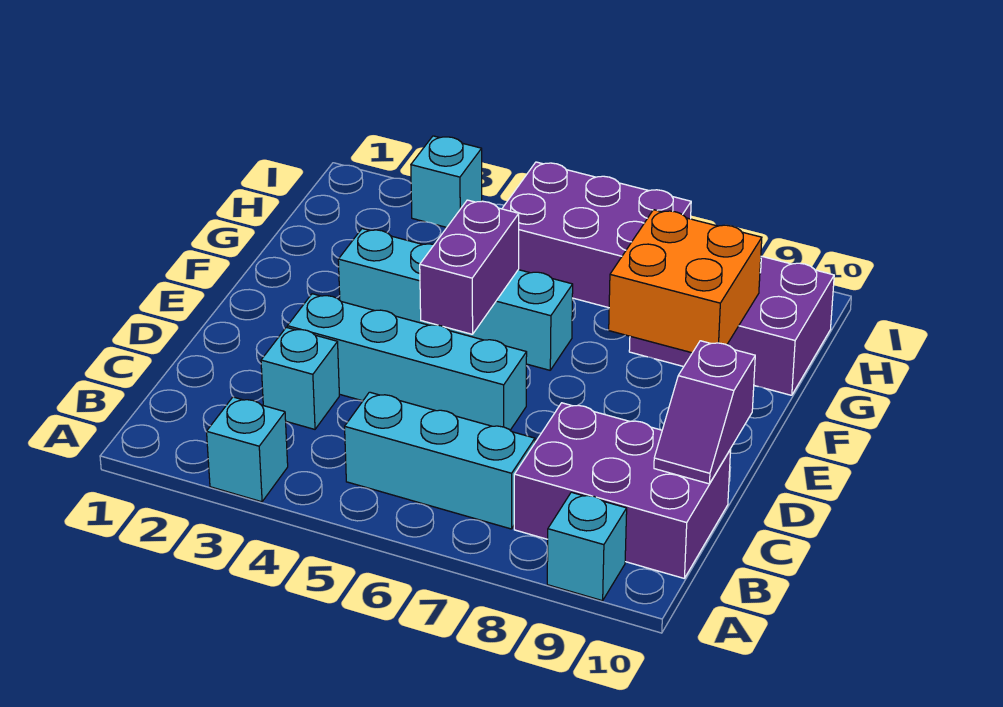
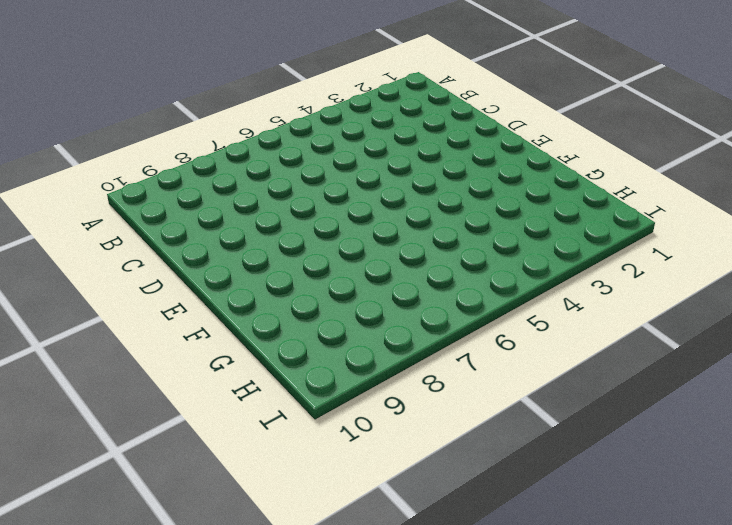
none -> cyan 1x1 brick [207,397,288,502]
none -> cyan 1x1 brick [547,492,627,601]
none -> cyan 1x3 brick [345,392,535,529]

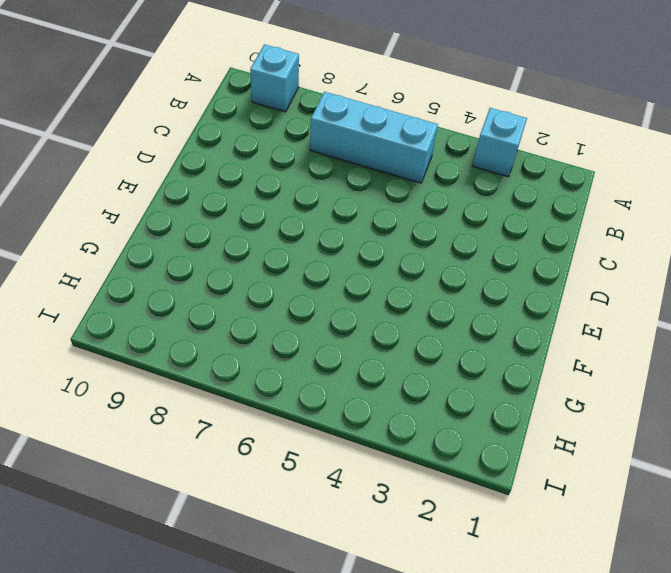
none -> purple 2x3 brick [514,403,731,578]
none -> cyan 1x1 brick [261,327,339,429]
none -> cyan 1x4 brick [287,294,527,430]

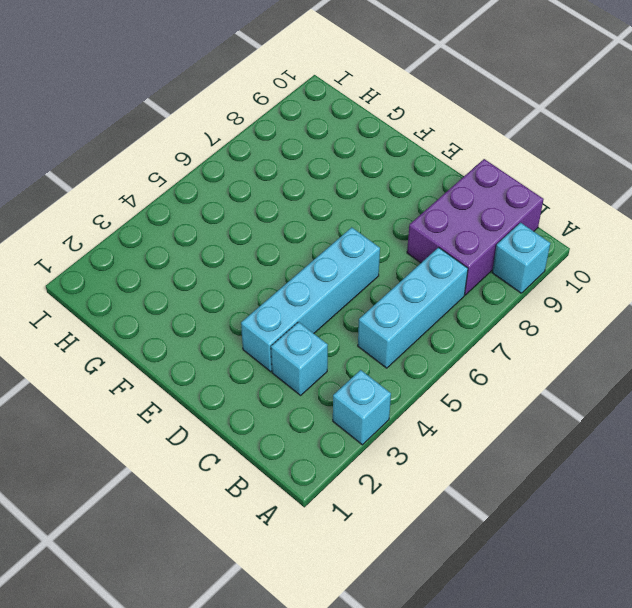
none -> cyan 1x4 brick [338,229,573,370]
none -> purple 2x3 brick [629,256,834,395]
none -> purple 2x3 brick [502,162,691,308]

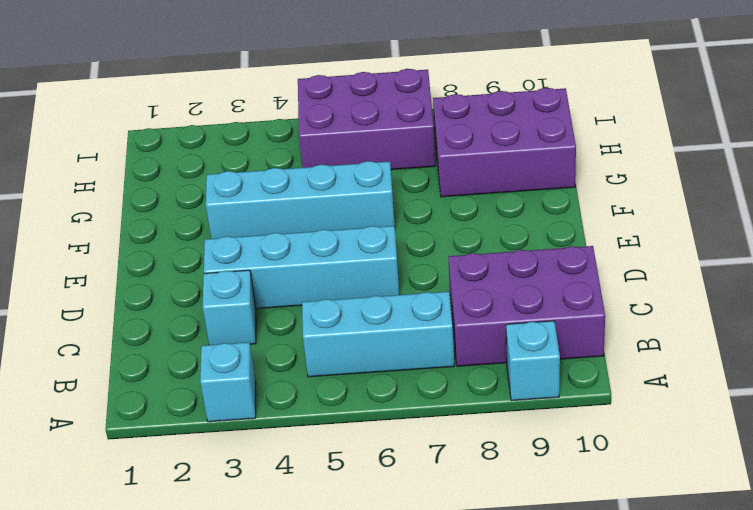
none -> cyan 1x1 brick [411,136,482,227]
none -> purple 1x2 slope [654,341,755,484]
none -> purple 1x2 brick [420,200,519,334]

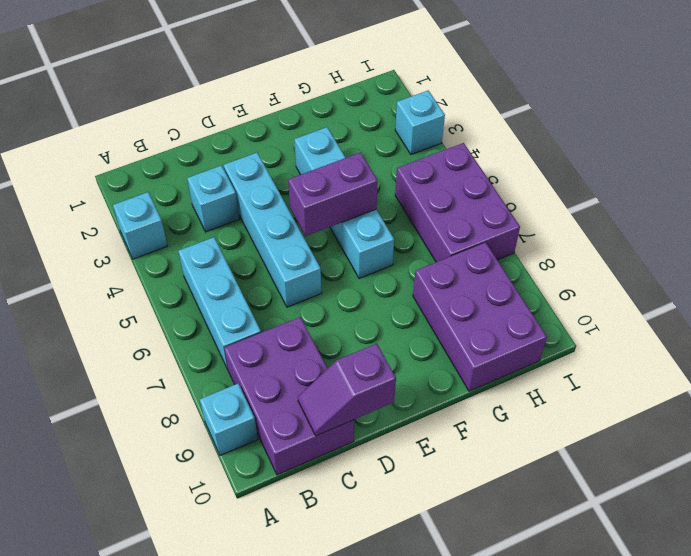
none -> orange 2x2 brick [609,210,762,353]

